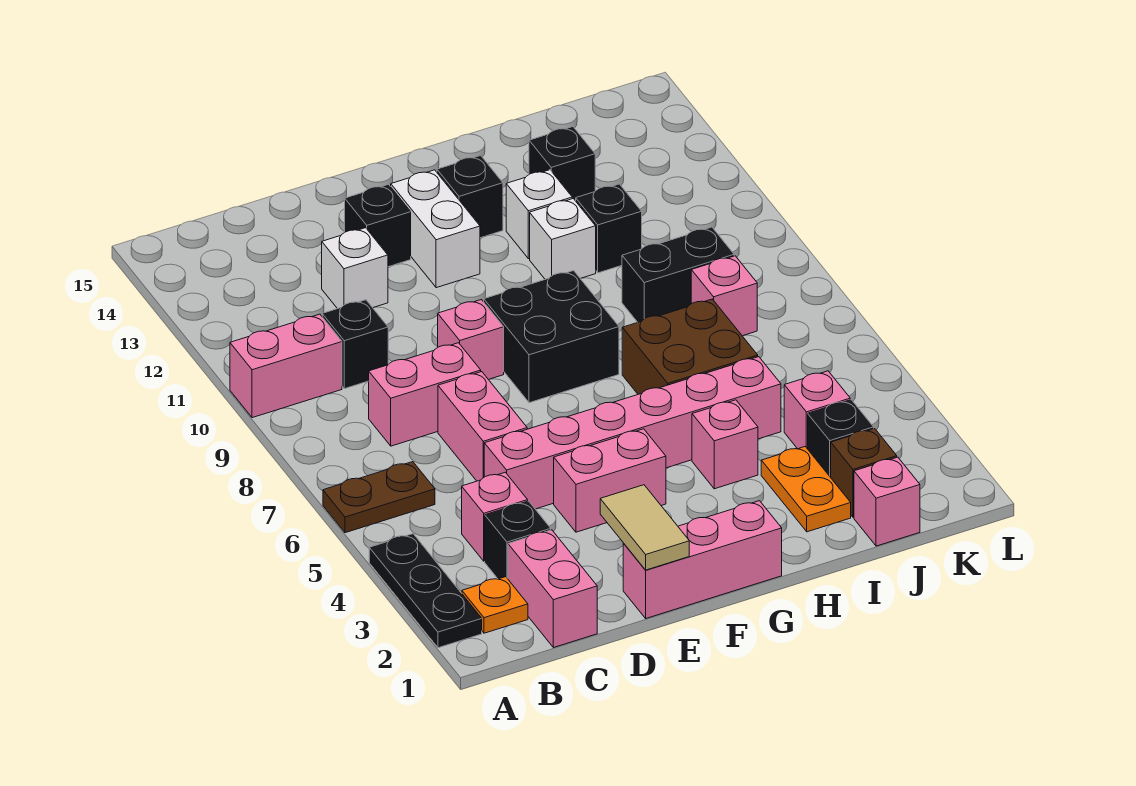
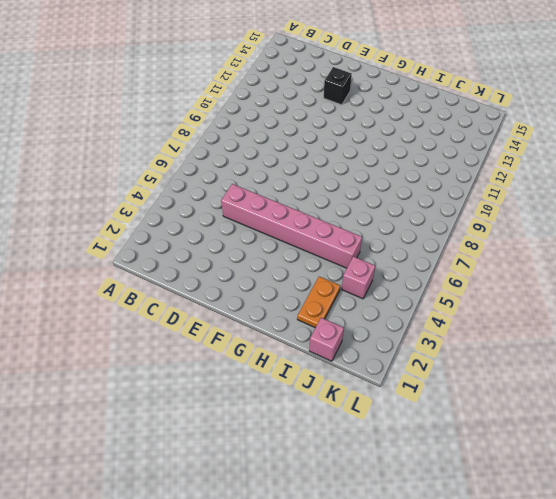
none -> black 1x3 plate [369,534,482,648]
none -> brown 1x2 plate [323,462,435,533]
none -> pink 1x2 brick [230,314,342,418]
none -> orange 1x1 plate [462,577,528,633]

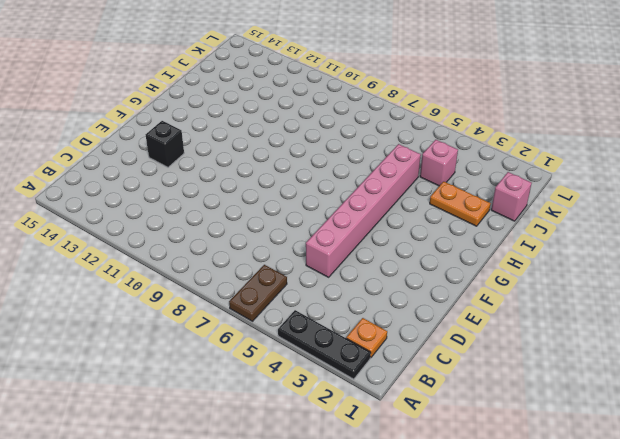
none -> pink 1x2 brick [230,314,342,418]
none -> pink 1x2 brick [508,530,597,648]
none -> black 1x1 brick [485,501,551,579]
none -> pink 1x1 brick [462,472,528,561]

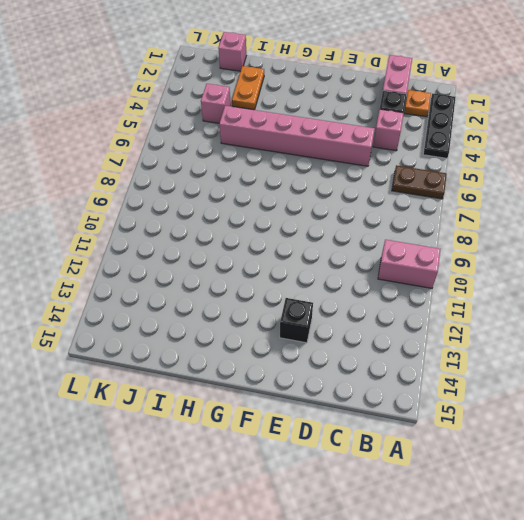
none -> pink 1x2 brick [368,343,481,446]
none -> black 1x1 brick [322,300,388,389]
none -> pink 1x2 brick [438,372,527,481]
none -> white 1x1 brick [322,228,388,309]

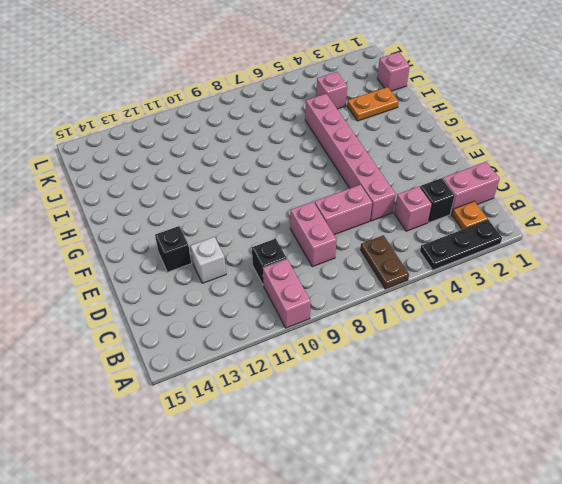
none -> pink 1x3 brick [623,501,782,618]
none -> pink 1x2 brick [554,429,666,532]
none -> pink 1x1 brick [438,300,504,380]
none -> black 2x2 brick [484,271,619,403]

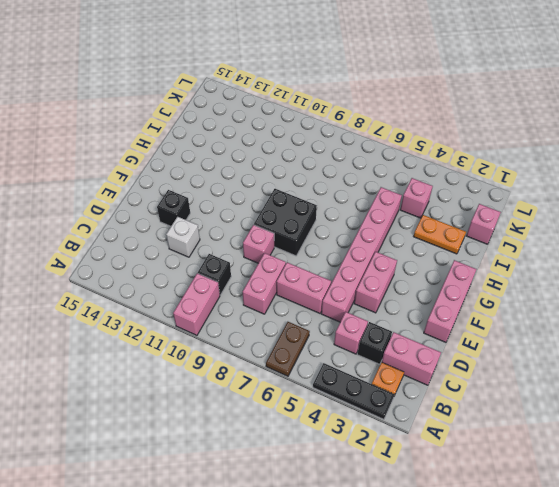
none -> white 1x2 brick [390,170,480,288]
none -> black 1x1 brick [437,155,503,238]
none -> pink 1x1 brick [692,400,758,489]
none -> brown 2x2 brick [622,299,758,394]

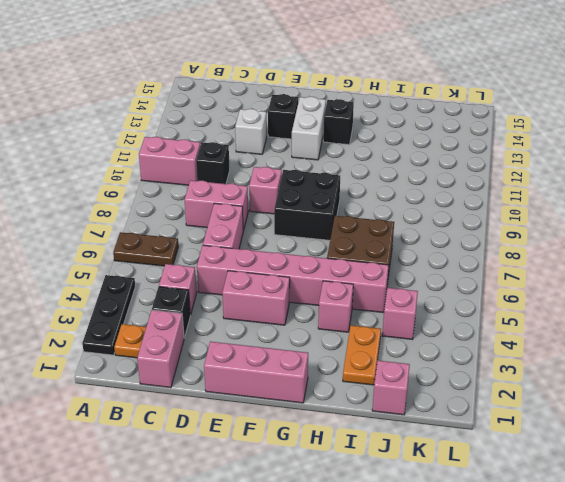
none -> white 1x1 brick [530,199,596,279]
none -> white 1x1 brick [506,170,572,259]
none -> black 1x2 brick [622,227,734,322]
none -> black 1x1 brick [576,184,642,273]

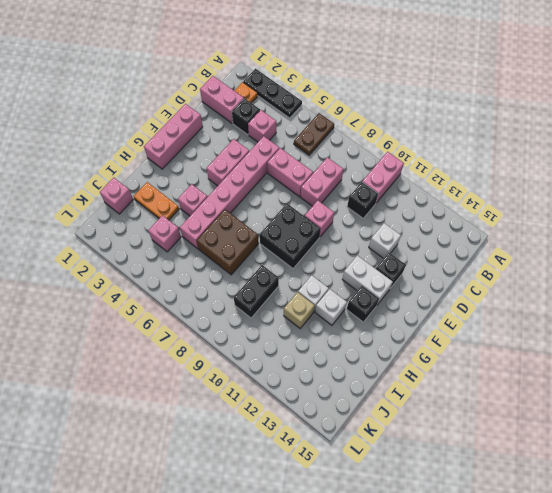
tan 1x1 brick [284,292,315,328] -> black 1x1 brick [576,184,642,273]
none -> black 1x1 brick [529,127,595,201]
none -> brown 1x1 brick [831,429,897,517]
none -> black 1x1 brick [808,400,874,477]
none -> pink 1x1 brick [691,256,757,336]

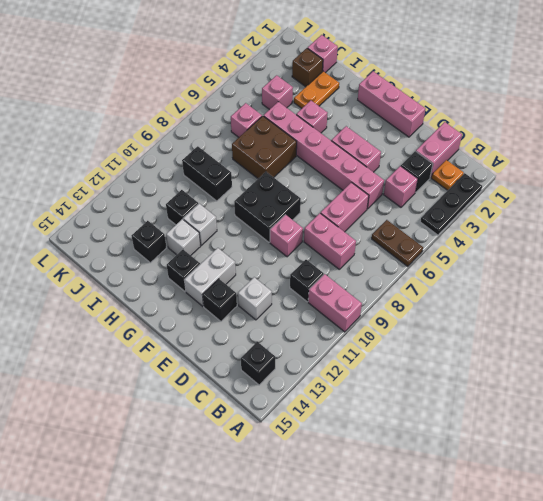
black 1x1 brick [241,342,275,385] -> black 1x1 brick moved to [808,400,874,477]
pink 1x1 brick [231,103,262,137] -> pink 1x1 brick moved to [691,256,757,336]
none -> tan 1x2 tile [600,485,689,570]

